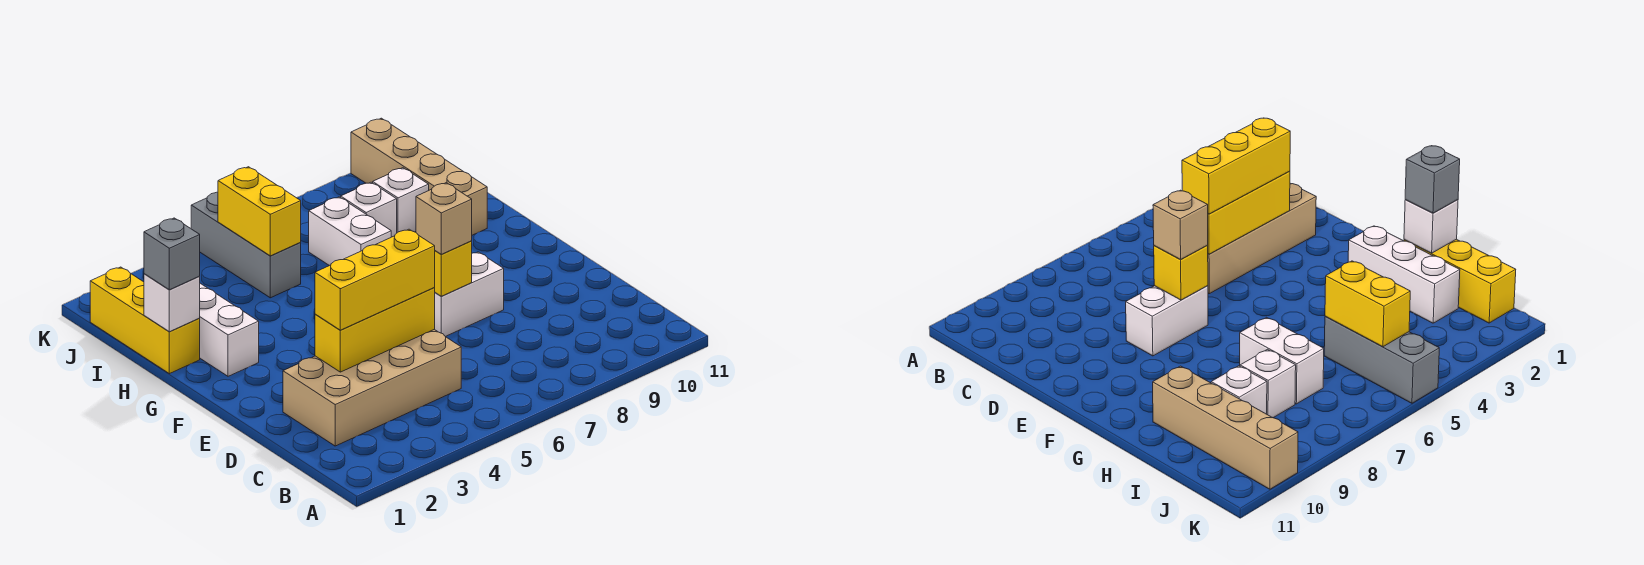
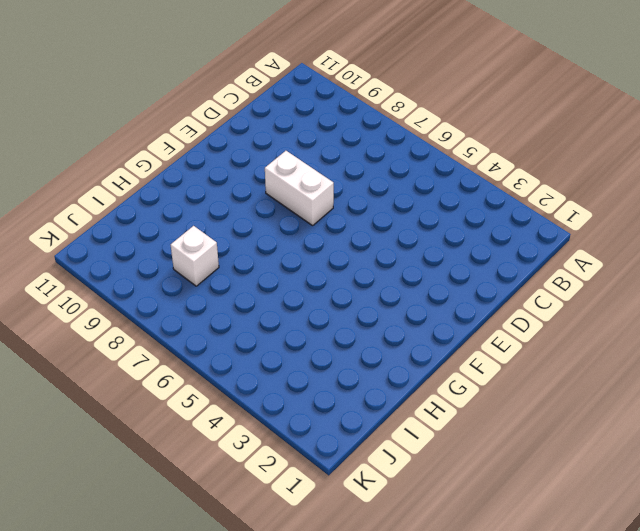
none -> tan 2x4 brick [283,329,461,446]
none -> white 1x3 brick [199,283,259,376]
none -> yellow 1x3 brick [90,267,200,374]

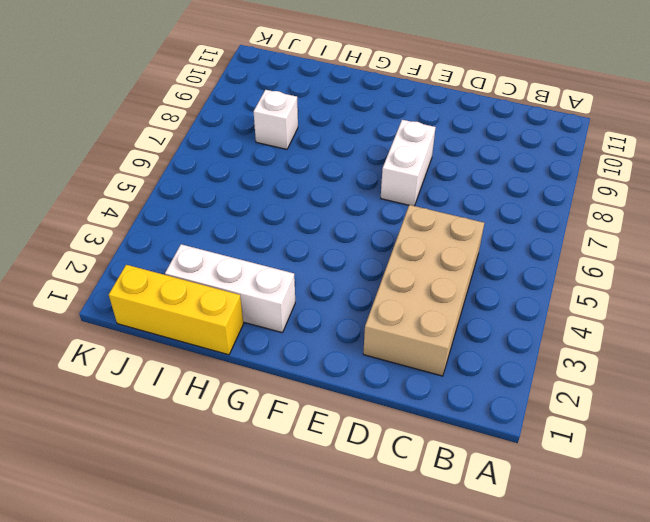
none -> white 1x2 brick [309,197,391,266]
none -> tan 1x4 brick [351,118,487,235]
none -> grey 1x3 brick [191,192,301,298]

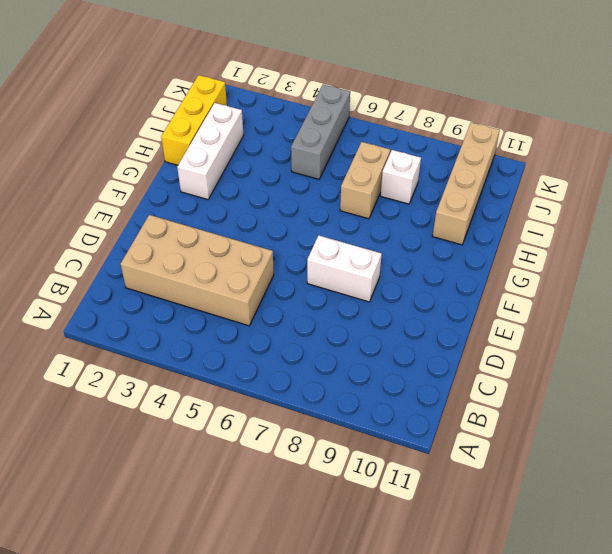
tan 1x2 brick [340,142,390,219] -> white 1x2 brick [309,197,391,266]
none -> white 1x1 brick [373,168,429,233]
none -> yellow 1x3 brick [315,288,435,372]
none -> yellow 1x1 brick [434,241,472,296]

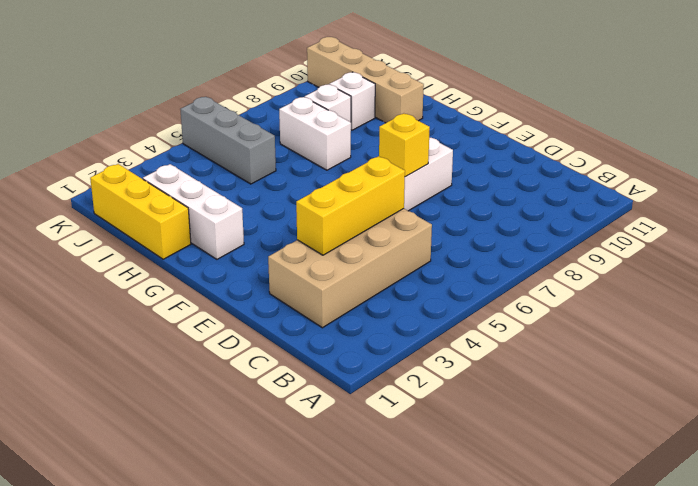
none -> white 1x1 brick [144,274,200,332]
none -> yellow 1x2 brick [218,167,301,256]
none -> yellow 1x3 brick [315,229,435,330]

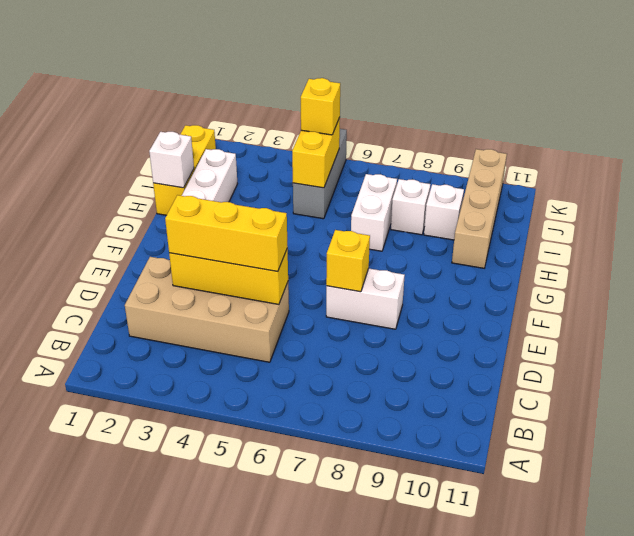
yellow 1x1 brick [301,78,340,135] -> none
none -> tan 1x1 brick [416,183,472,254]
none -> grey 1x1 brick [144,218,200,290]

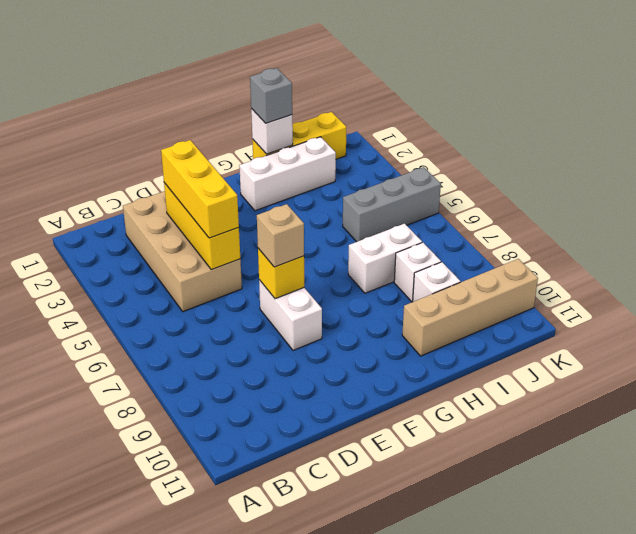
none -> yellow 1x2 brick [218,167,301,256]

